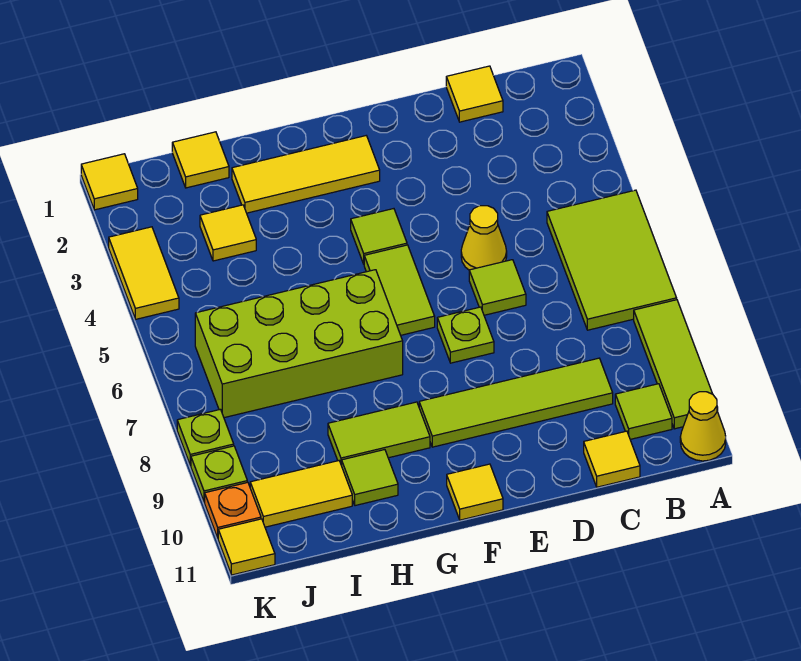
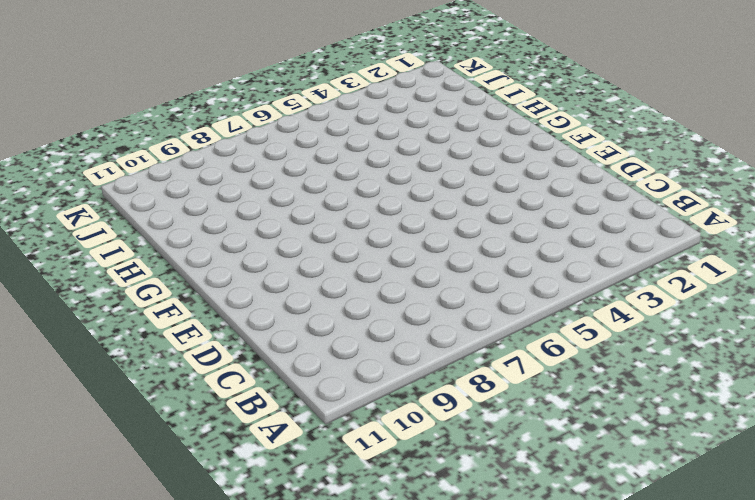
none -> lime 2x3 tile [547,190,677,330]
none -> lime 1x3 tile [634,300,718,429]
none -> yellow 1x1 cone [680,392,726,461]

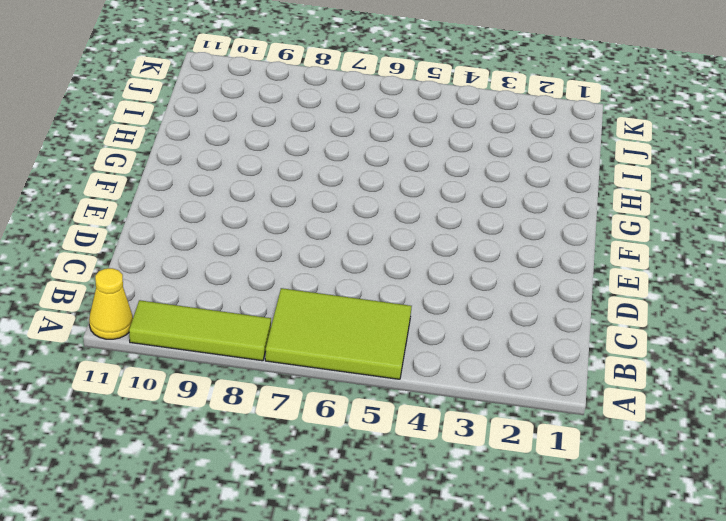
none -> lime 1x1 tile [615,384,672,439]
none -> yellow 1x1 tile [446,66,503,122]
none -> lime 1x4 tile [419,358,613,447]

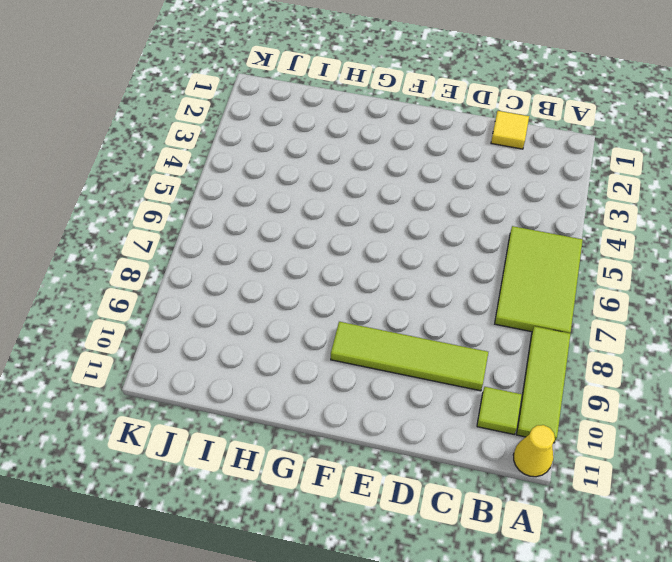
none -> yellow 1x1 tile [584,431,640,487]
none -> yellow 1x1 cone [461,206,507,270]
none -> lime 1x1 tile [469,260,526,315]

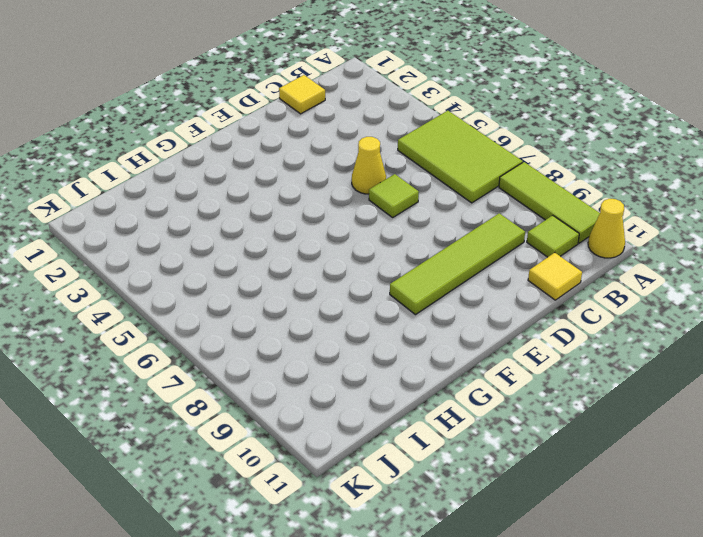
none -> lime 1x1 plate [437,307,494,363]
none -> yellow 1x3 tile [232,136,380,213]
none -> lime 1x1 tile [351,209,407,264]

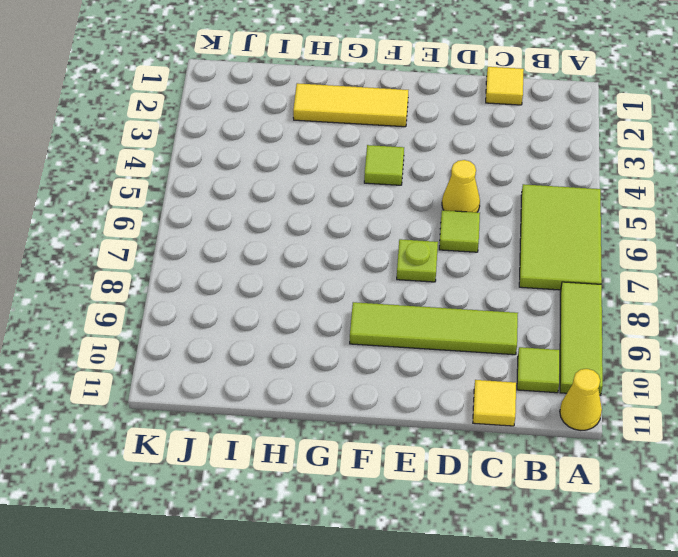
none -> lime 1x2 tile [364,245,435,335]
none -> yellow 1x1 tile [447,464,503,520]
none -> lime 2x4 brick [195,270,403,418]

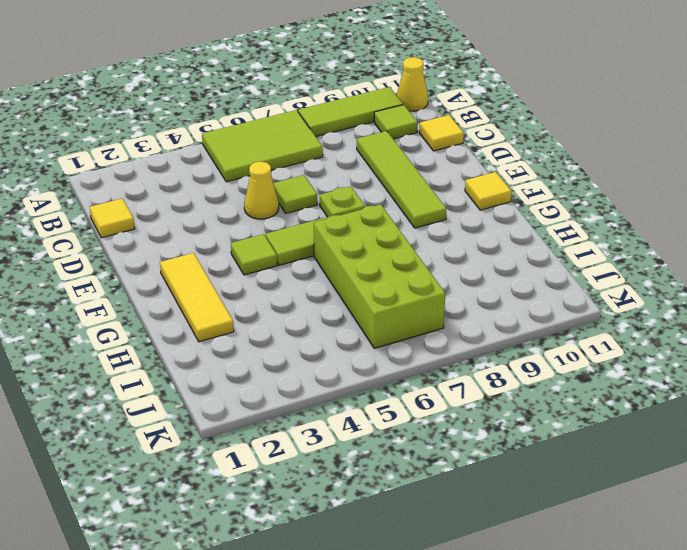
none -> lime 1x2 tile [328,402,430,466]
none -> lime 1x1 tile [342,450,398,506]
none -> yellow 1x1 tile [172,132,229,188]

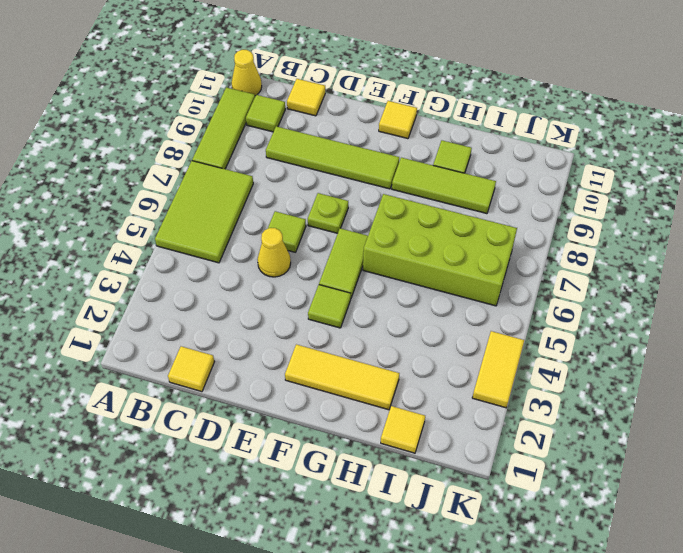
lime 1x3 tile [392,158,496,214] -> lime 1x2 tile [328,402,430,466]
none -> yellow 1x1 tile [200,205,256,261]
none -> yellow 1x2 tile [250,461,352,527]
none -> yellow 1x1 tile [81,154,138,210]

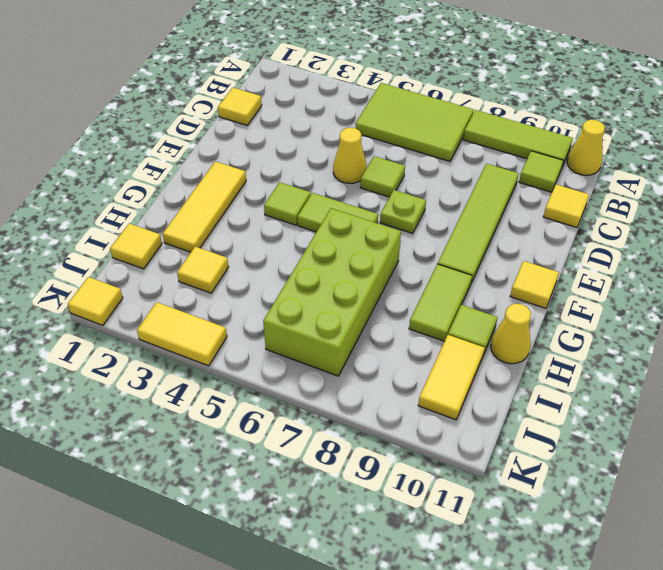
yellow 1x1 cone [491,304,531,364] -> none
none -> lime 1x1 plate [177,409,234,465]
none -> lime 1x1 plate [191,446,247,502]
none -> orange 1x1 plate [205,482,261,538]

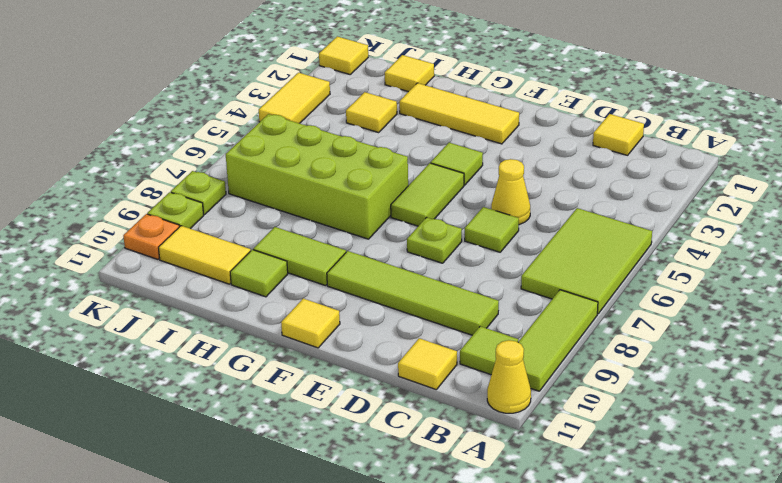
none -> yellow 1x1 tile [218,519,275,575]

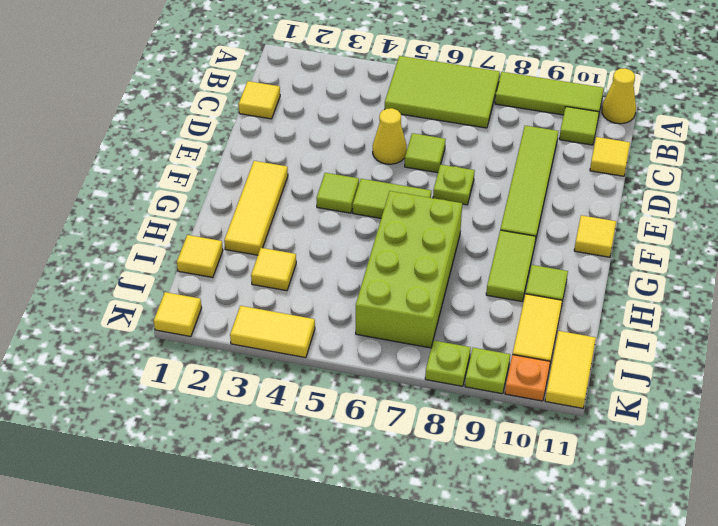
yellow 1x2 tile [545,331,596,408] -> yellow 1x1 tile [218,519,275,575]

